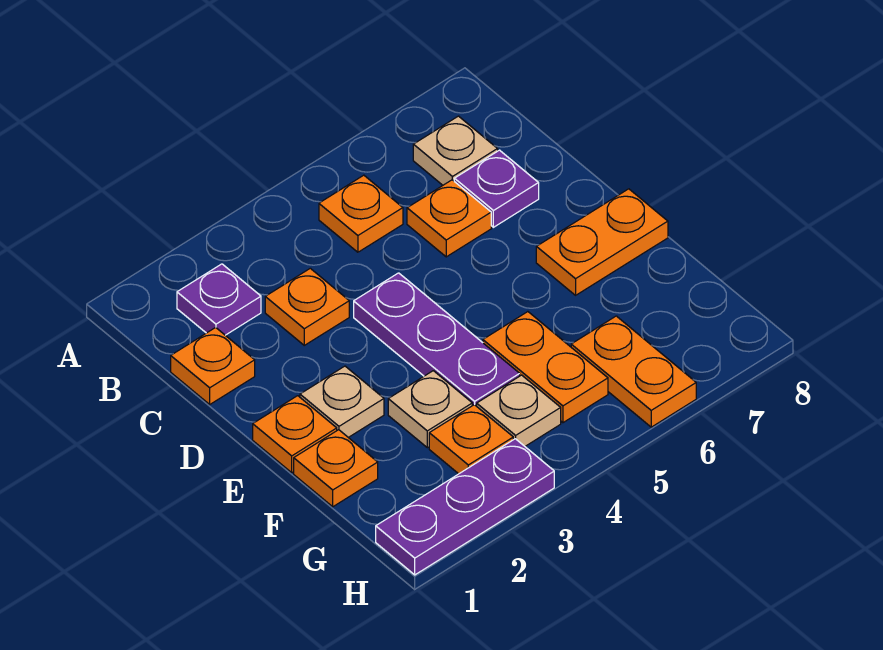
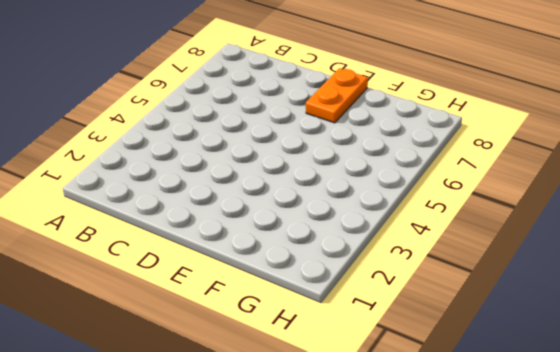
none -> purple 1x1 plate [177,264,261,335]
none -> orange 1x1 plate [319,175,403,252]
none -> tan 1x1 plate [413,116,498,185]

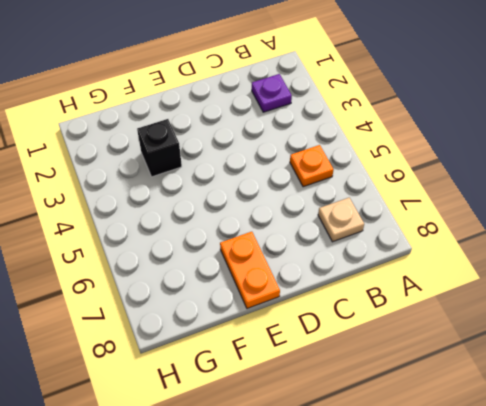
black 1x1 brick [137,119,182,177] -> tan 1x1 plate [388,371,472,448]
none -> orange 1x1 plate [171,327,255,404]
none -> orange 1x1 plate [265,268,349,345]
none -> orange 1x1 plate [407,180,491,257]

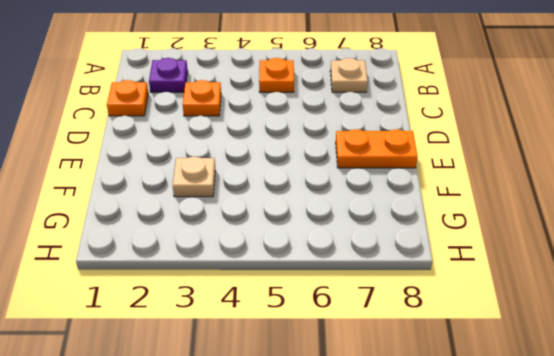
none -> orange 1x1 plate [407,180,491,257]
none -> purple 1x1 plate [454,150,539,227]
none -> purple 1x3 plate [354,273,520,406]

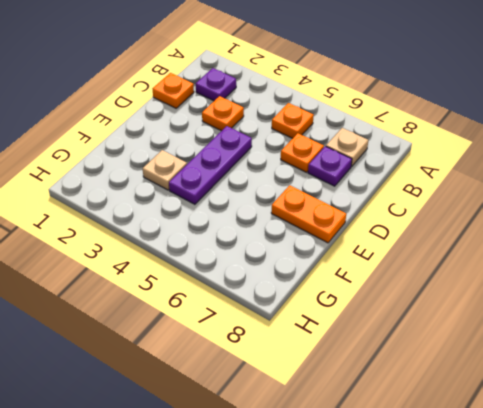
none -> orange 1x1 plate [253,396,337,473]
none -> tan 1x1 plate [300,366,384,437]
none -> orange 1x1 plate [294,430,378,507]

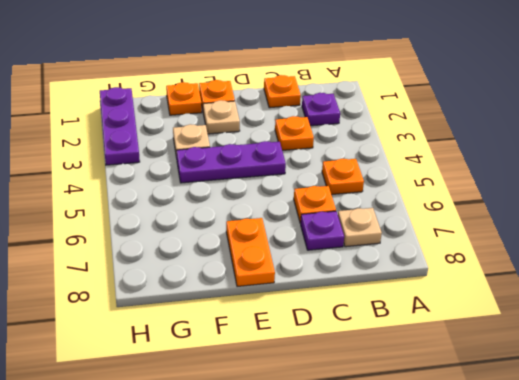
none -> orange 1x2 plate [483,312,608,423]
none -> orange 1x1 plate [429,405,513,474]
none -> tan 1x1 plate [477,375,561,446]

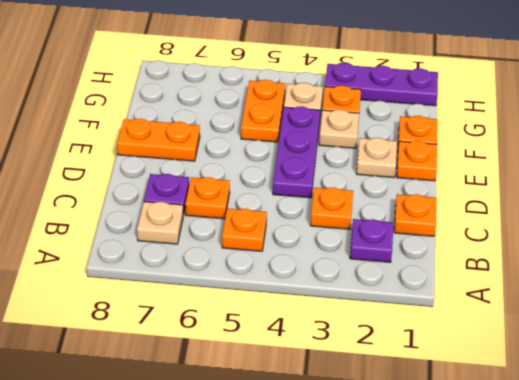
none -> orange 1x2 plate [571,316,696,427]

